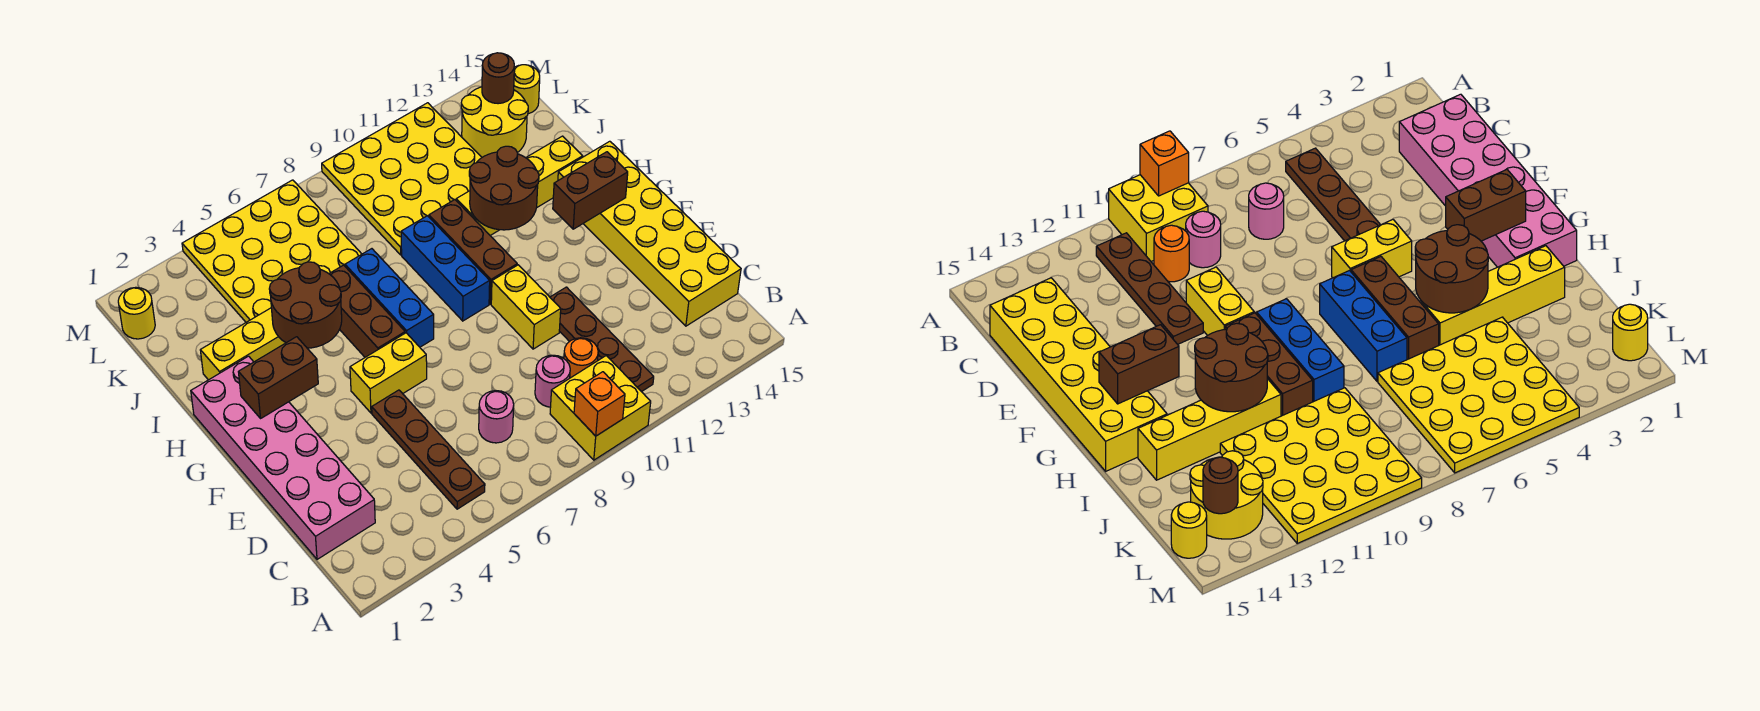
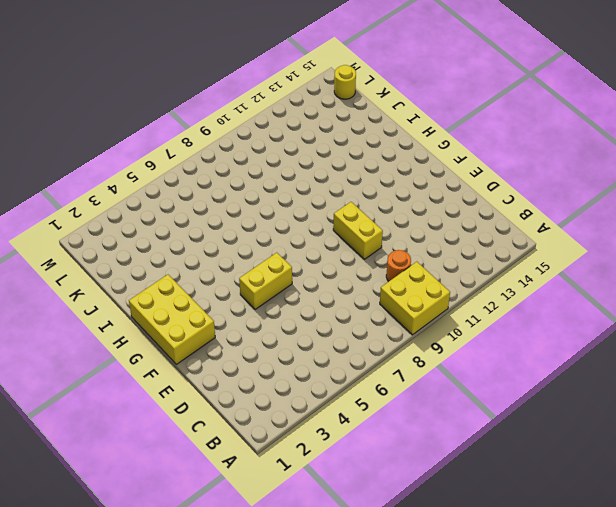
yellow 2x3 brick [129,275,215,364] -> pink 2x6 brick [191,356,375,559]
none -> brown 1x4 plate [372,390,485,509]
none -> brown 1x4 plate [550,287,654,392]
none -> pink 1x1 round brick [479,391,514,443]

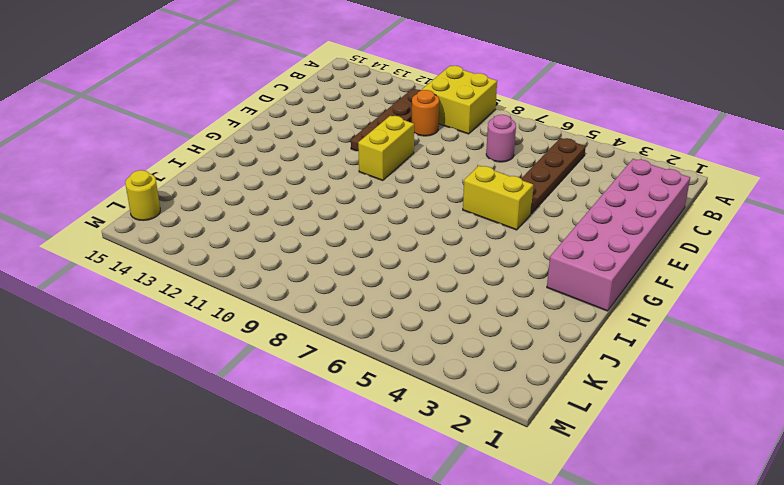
none -> pink 1x1 round brick [535,355,570,407]
none -> yellow 2x6 brick [558,141,741,326]
none -> brown 1x3 brick [329,265,405,357]

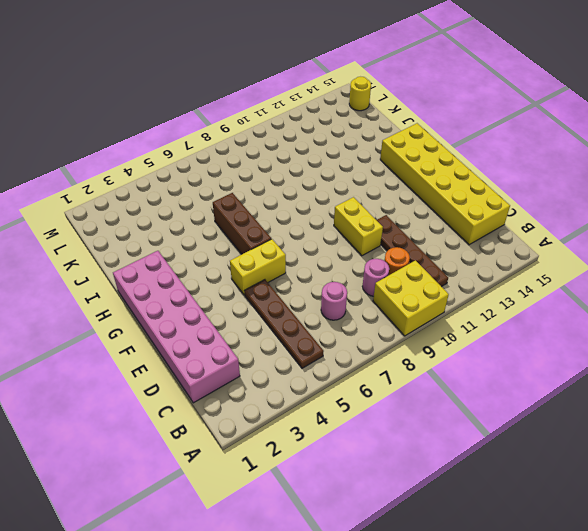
none -> blue 1x3 brick [345,249,434,347]
none -> blue 1x3 brick [401,216,490,321]
none -> brown 1x3 brick [429,200,517,304]

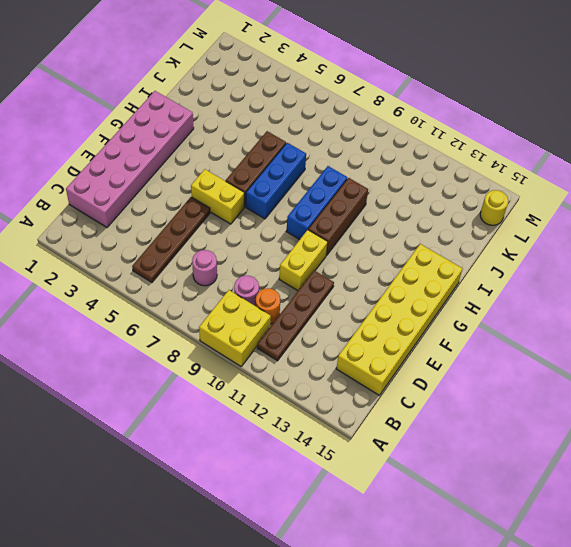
none -> yellow 1x4 brick [200,308,285,380]
none -> yellow 1x4 brick [456,136,583,235]
none -> yellow 4x4 plate [182,180,362,322]

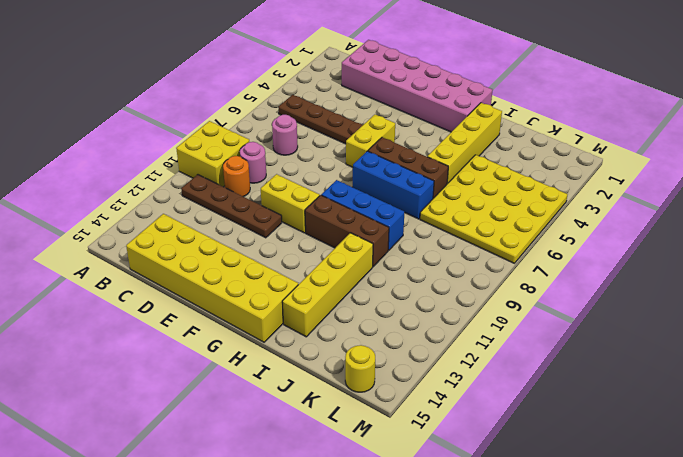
none -> yellow 4x4 plate [322,103,482,255]
none -> yellow 2x2 round brick [461,87,528,157]
none -> yellow 1x1 round brick [118,287,155,339]

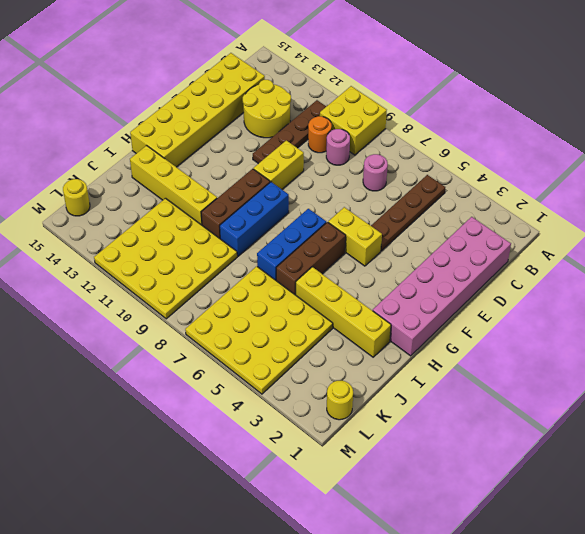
yellow 2x2 round brick [243,80,291,138] -> yellow 2x2 round brick moved to [461,87,528,157]
none -> orange 1x1 brick [574,372,625,436]
none -> brown 1x2 brick [239,337,318,418]
none -> brown 1x2 brick [553,152,628,229]

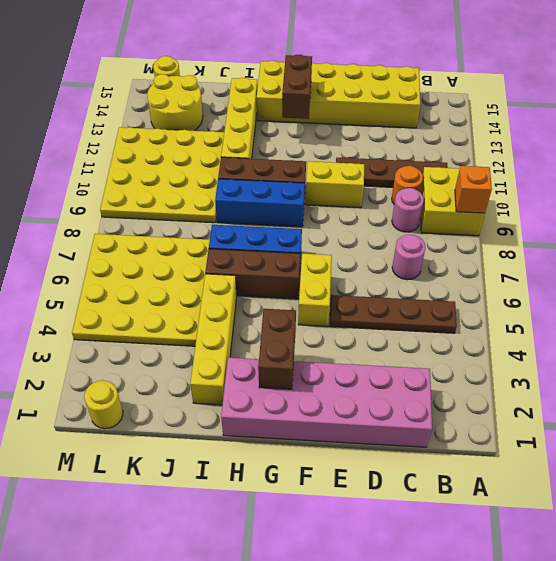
none -> brown 2x2 round brick [269,262,342,348]
none -> brown 2x2 round brick [469,146,539,230]
none -> brown 1x1 round brick [482,53,514,104]

